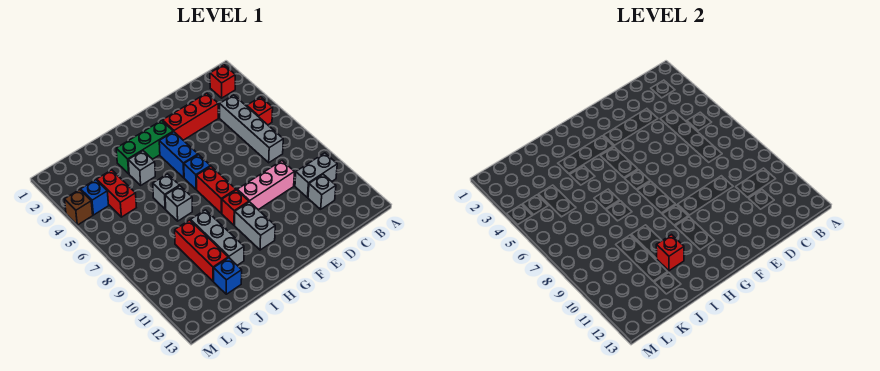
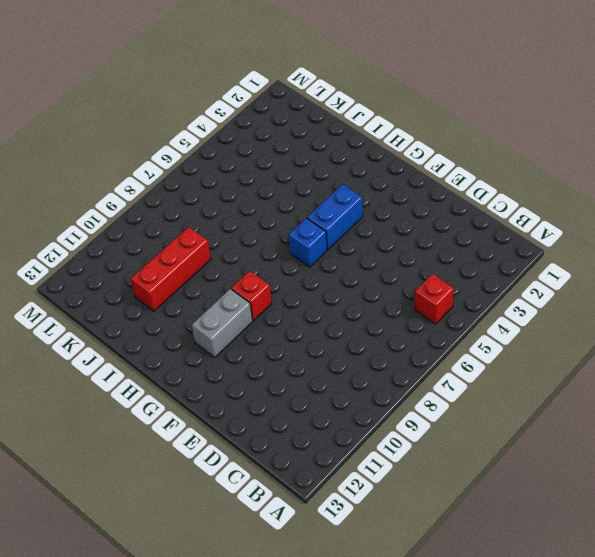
none -> red 1x1 brick [210,65,235,98]
none -> grey 1x2 brick [295,153,337,198]
none -> grey 1x4 brick [220,95,283,163]

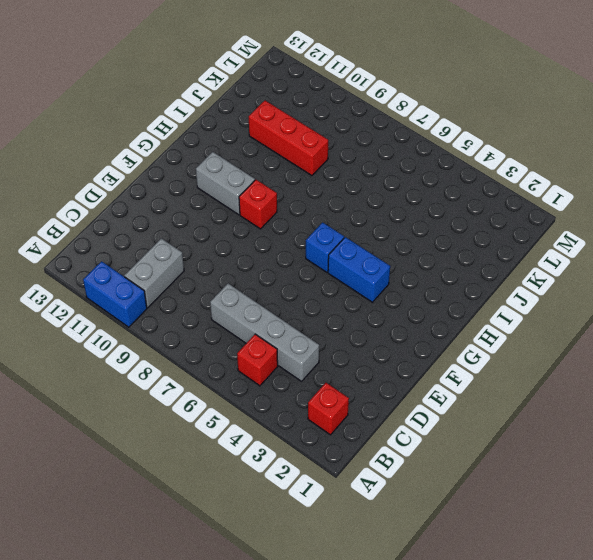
blue 1x2 brick [83,261,147,327] -> none
none -> grey 1x1 brick [308,174,336,209]
none -> red 1x3 brick [163,93,218,140]
none -> pink 1x3 brick [237,161,294,210]

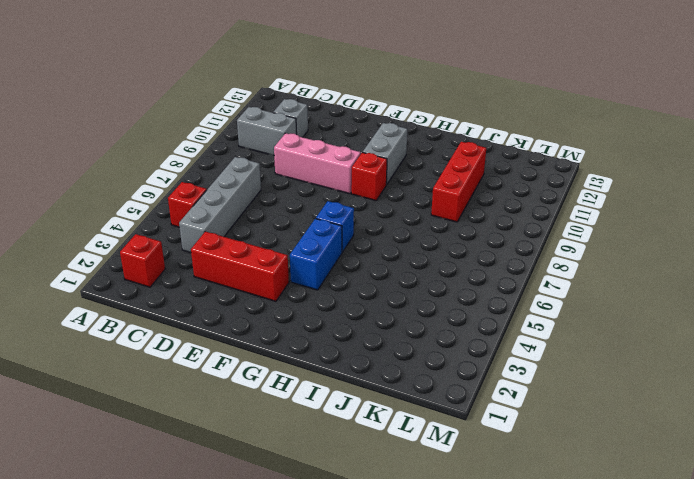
none -> green 1x3 brick [116,121,173,174]
none -> red 1x2 brick [196,166,236,213]
none -> grey 1x1 brick [128,151,155,185]

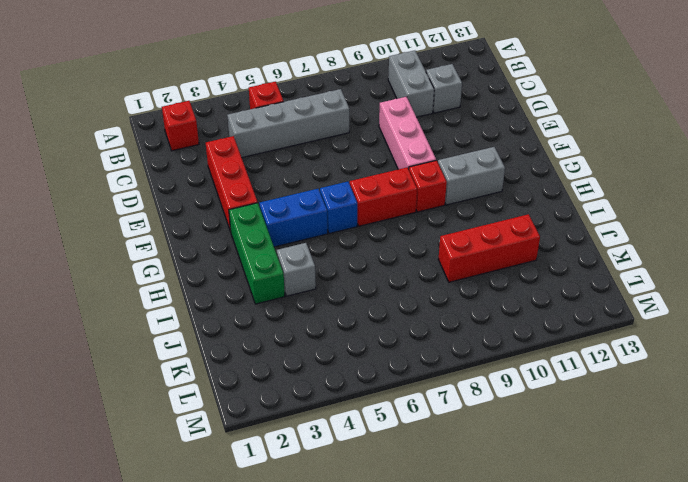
none -> grey 1x1 brick [153,174,180,209]
none -> grey 1x1 brick [165,186,192,221]
none -> grey 1x3 brick [191,210,244,265]

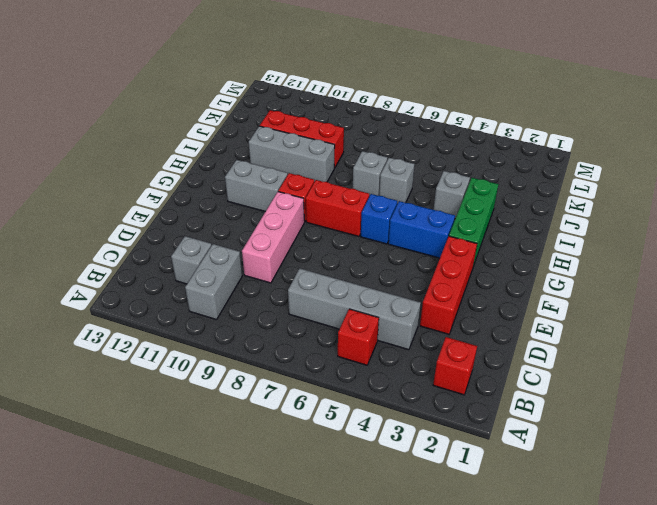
none -> blue 1x1 brick [214,258,242,294]
none -> red 1x2 brick [97,170,136,217]
none -> blue 1x1 brick [81,180,109,215]

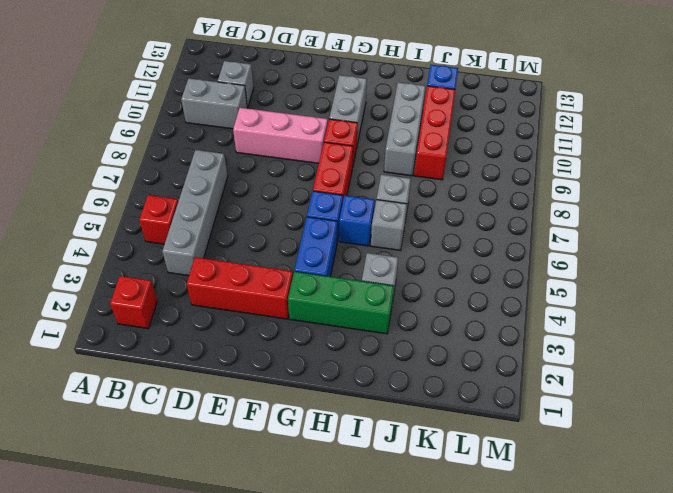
blue 1x1 brick [339,195,375,246] -> blue 1x1 brick moved to [81,180,109,215]
none -> red 1x2 brick [97,170,136,217]
none -> brown 1x1 brick [64,190,93,225]
none -> red 1x1 brick [656,235,684,271]

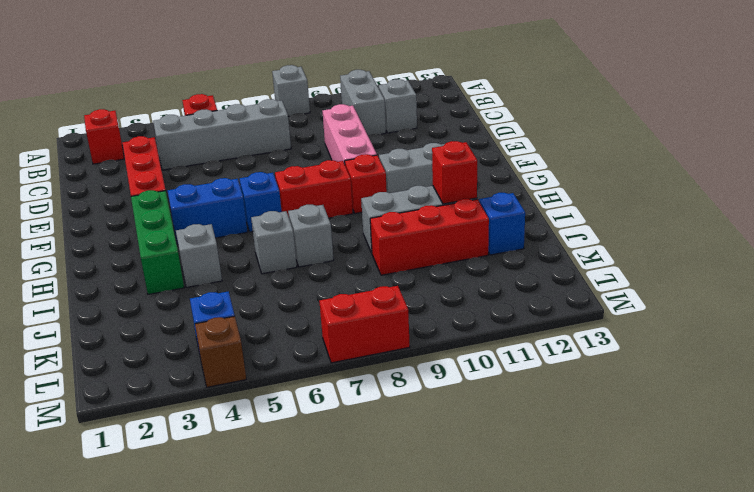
grey 1x1 brick [272,65,310,116] -> none
red 1x2 brick [319,286,410,363] -> red 1x2 brick moved to [97,170,136,217]

